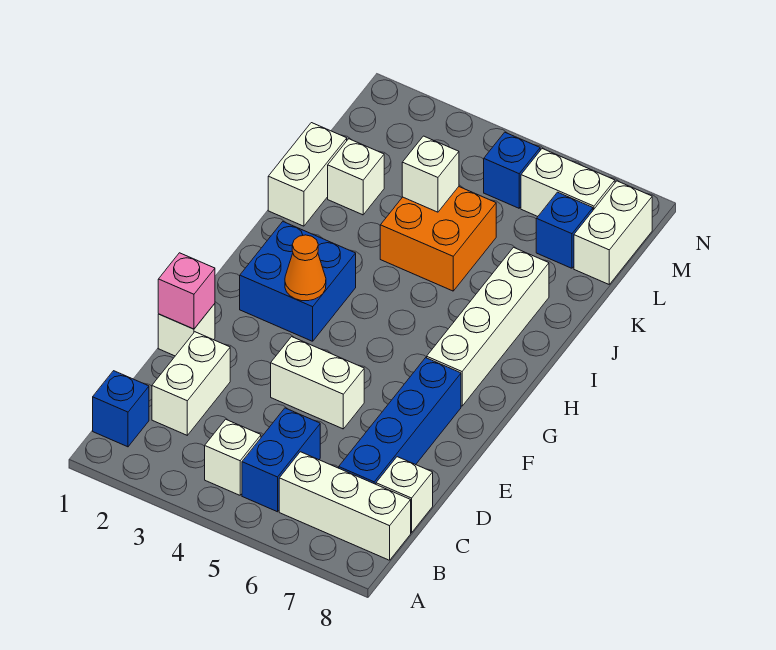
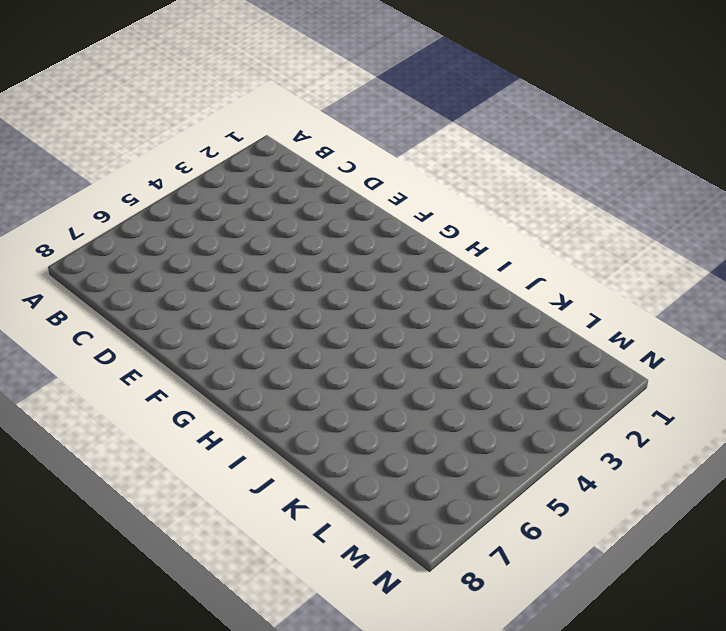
none -> blue 1x1 brick [93,371,149,447]
none -> white 1x1 brick [205,419,261,495]
none -> blue 1x2 brick [242,408,320,512]

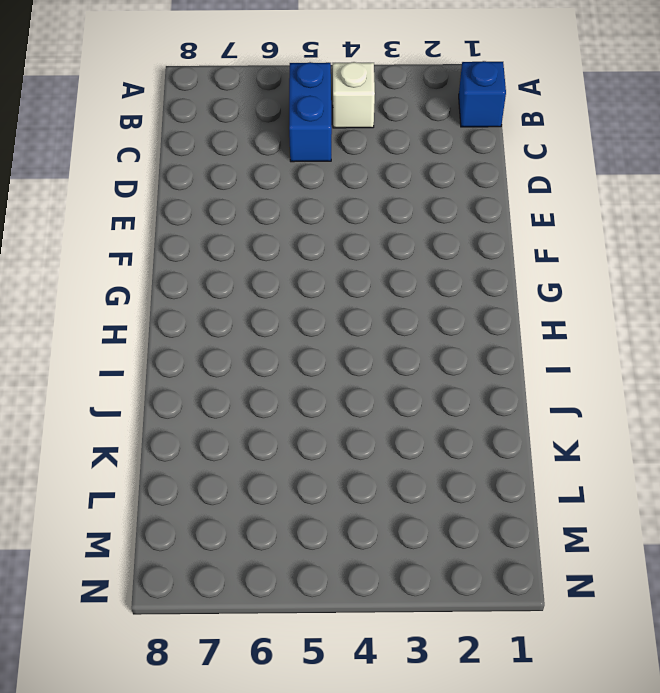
none -> white 1x3 brick [279,452,411,560]
none -> white 1x2 brick [152,332,230,435]
none -> blue 1x4 brick [339,358,461,484]

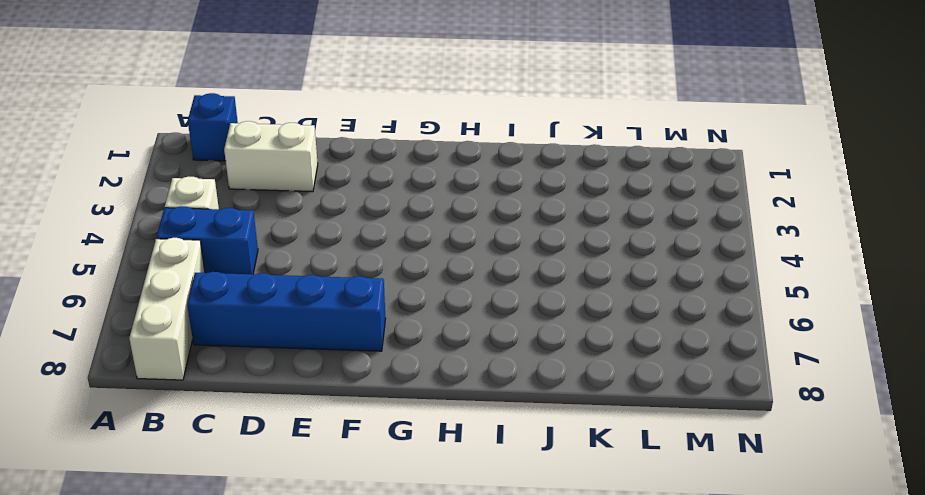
none -> white 1x1 brick [376,457,433,533]
none -> white 1x1 brick [158,304,215,356]
none -> white 1x2 brick [271,337,364,429]

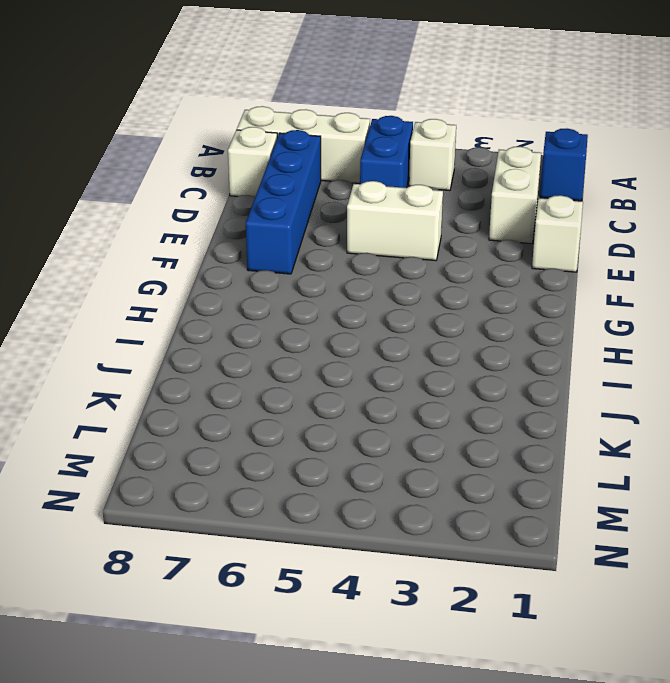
none -> blue 2x2 brick [240,222,356,341]
none -> white 1x4 brick [427,247,549,406]
none -> white 1x2 brick [268,123,347,226]

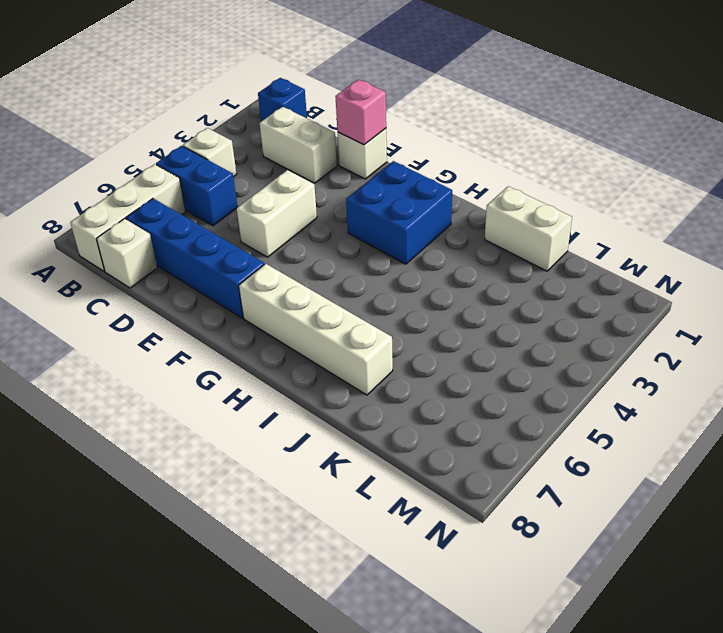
none -> orange 2x2 brick [380,187,496,291]
none -> white 1x1 brick [328,139,384,215]
none -> blue 1x1 brick [536,192,593,268]

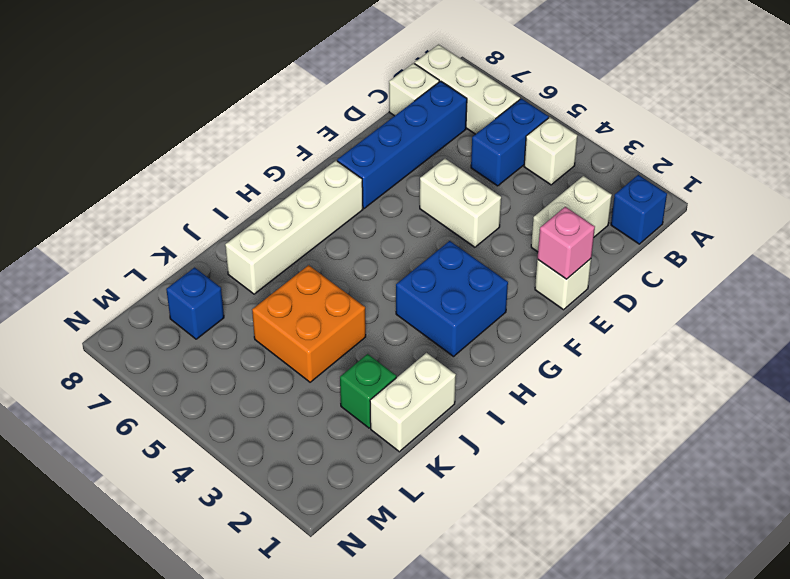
green 1x1 brick [340,354,396,428] -> white 1x1 brick [328,139,384,215]
none -> white 1x2 brick [574,181,652,284]
none -> blue 1x1 brick [484,132,540,208]
none -> white 1x2 brick [521,149,615,216]

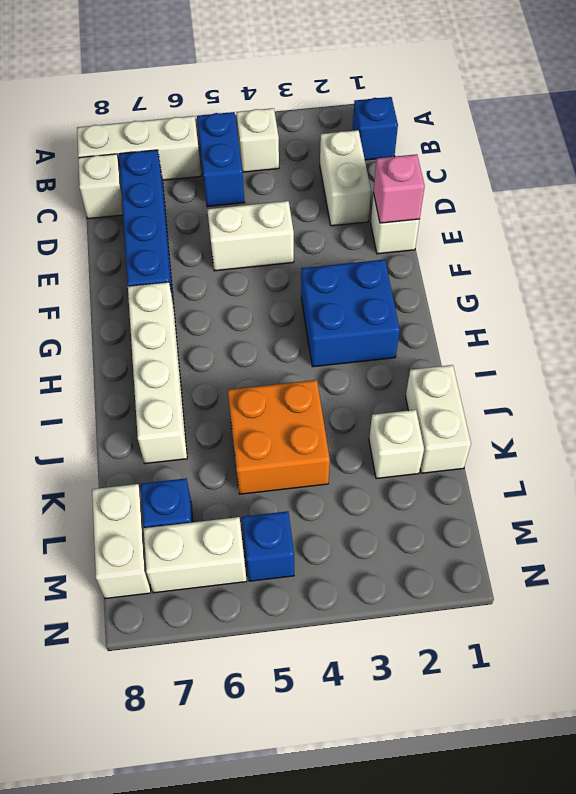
none -> orange 1x1 cone [285,235,326,301]
none -> white 1x1 brick [402,136,459,212]

